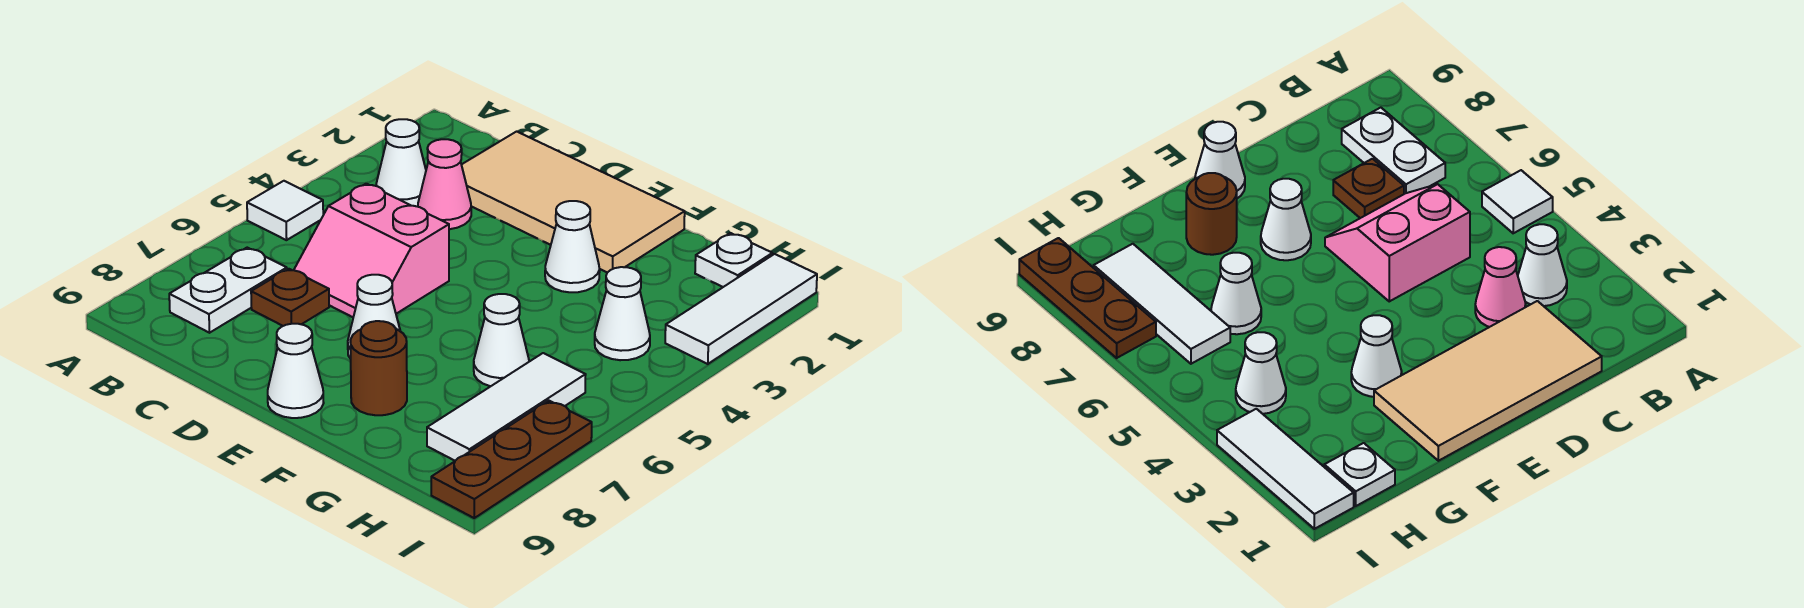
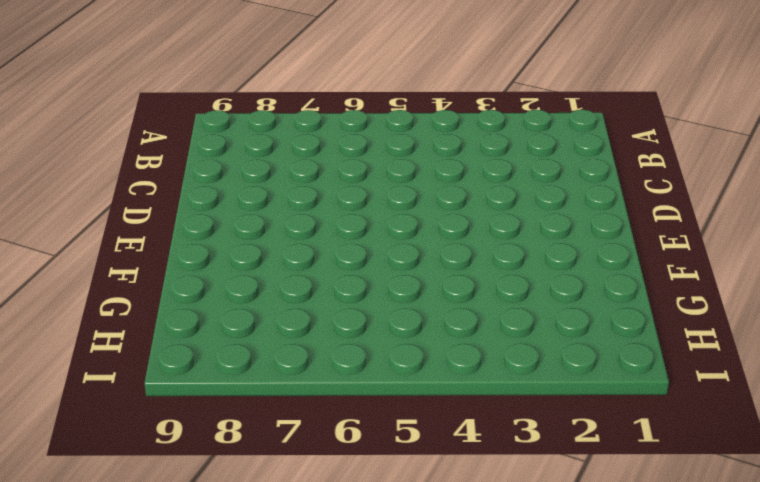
none -> white 1x1 tile [247,181,323,240]
none -> white 1x1 cone [376,119,426,207]
none -> white 1x2 plate [169,248,287,333]

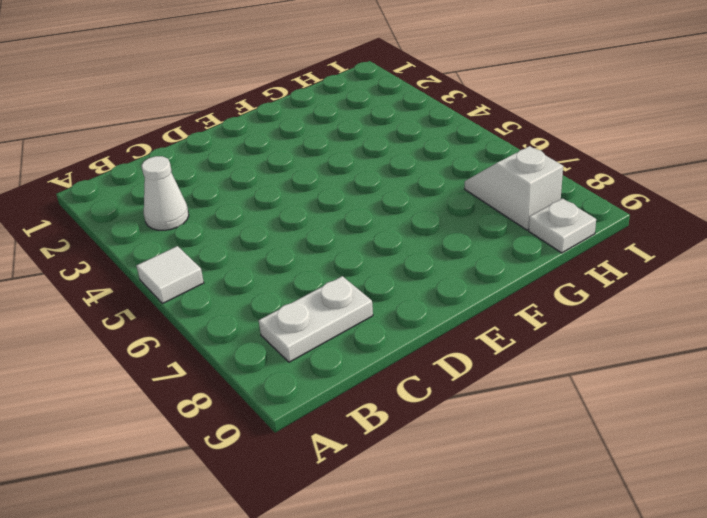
white 1x2 plate [259,276,373,362] -> white 1x2 plate turned to [169,248,287,333]
white 1x2 slope [465,146,563,230] -> white 1x3 tile [427,353,586,461]
white 1x1 plate [529,199,596,253] -> white 1x1 plate moved to [695,233,772,287]
none -> tan 2x4 tile [462,131,685,273]
none -> pink 1x1 cone [418,139,471,229]
none -> pink 2x2 slope [294,184,449,317]

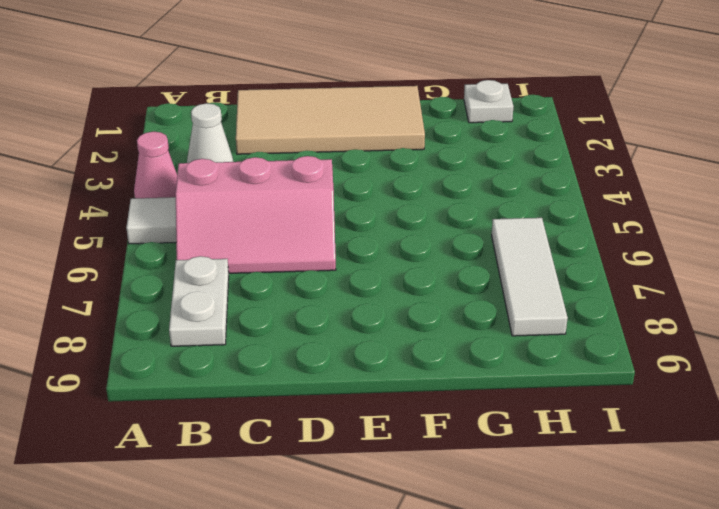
pink 1x1 cone [134,132,177,198] -> pink 1x1 cone moved to [418,139,471,229]
pink 2x3 slope [176,156,336,273] -> pink 2x2 slope [294,184,449,317]
none -> brown 1x1 plate [251,269,329,326]
none -> white 1x1 cone [348,275,400,359]
none -> white 1x1 cone [268,324,324,418]

